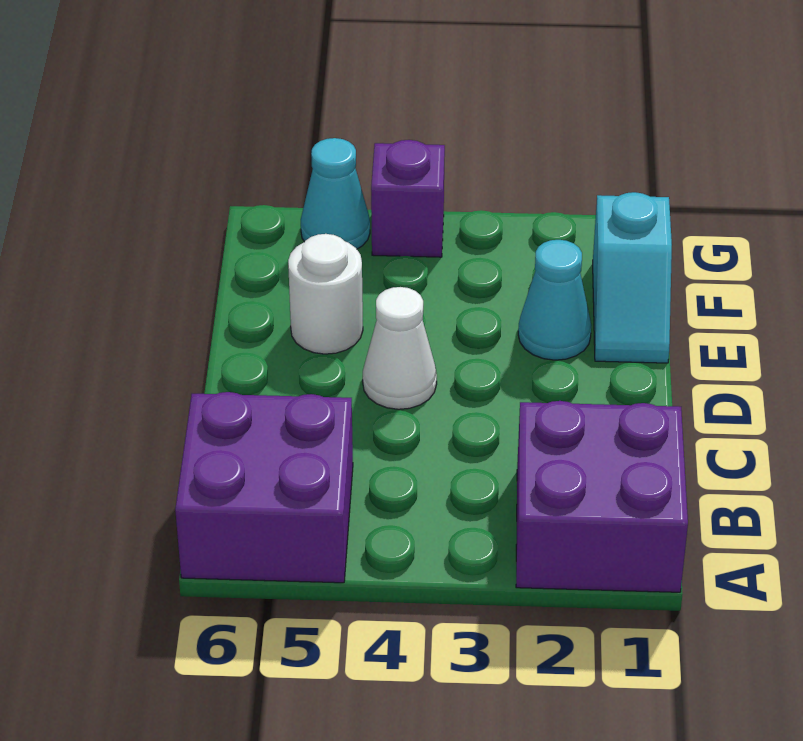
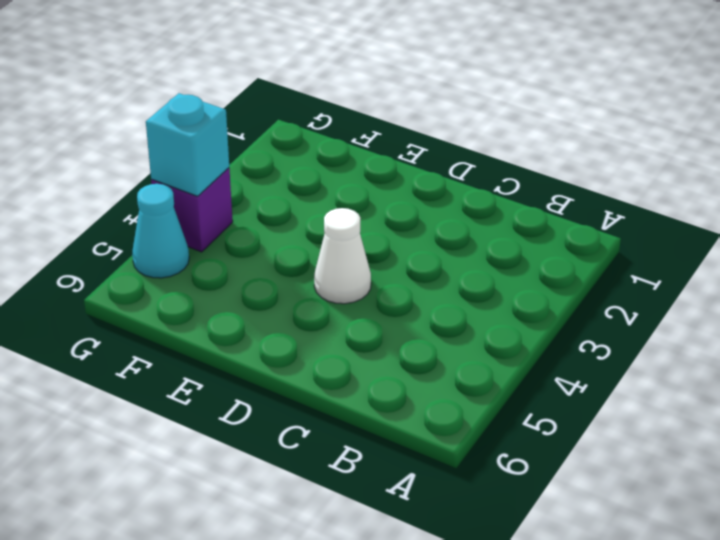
cyan 1x1 brick [146,93,229,196] -> none
none -> purple 2x2 brick [516,401,688,592]
none -> purple 2x2 brick [175,392,353,583]

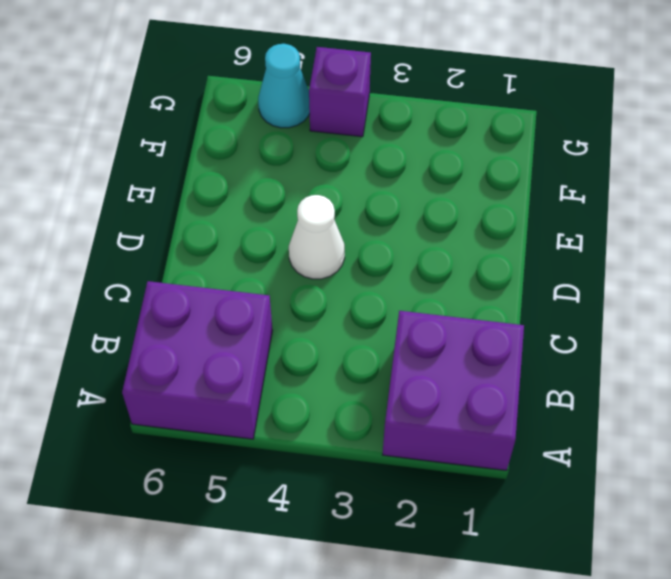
none -> cyan 1x2 slope [593,192,672,363]
none -> cyan 1x1 cone [518,240,591,360]

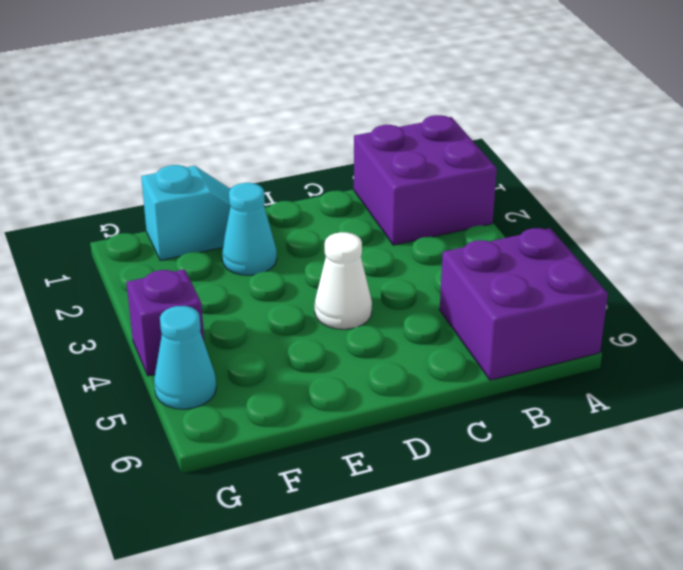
none -> white 1x1 round brick [288,234,363,354]

